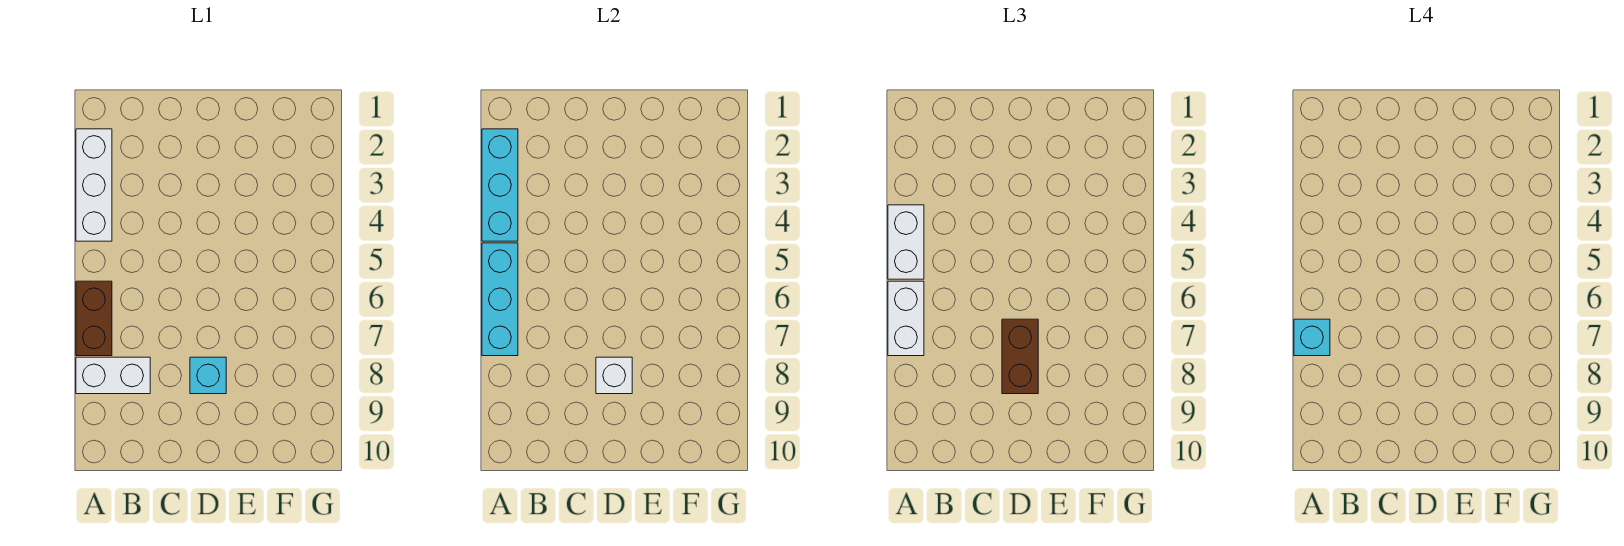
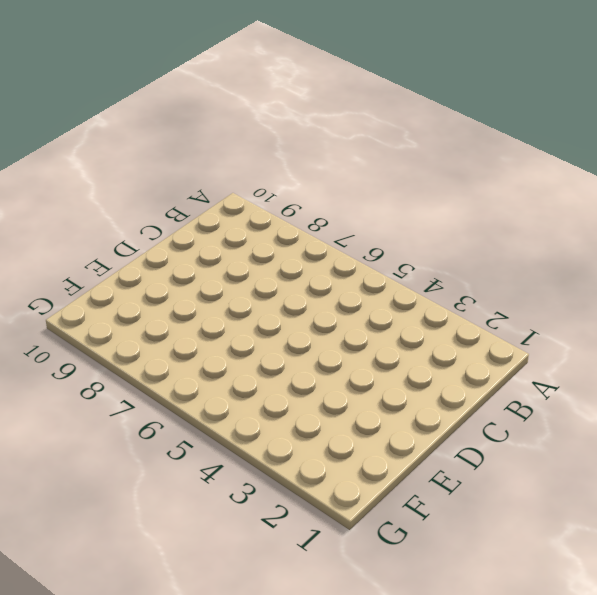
none -> white 1x3 brick [76,129,112,241]
none -> brown 1x2 brick [76,281,112,356]

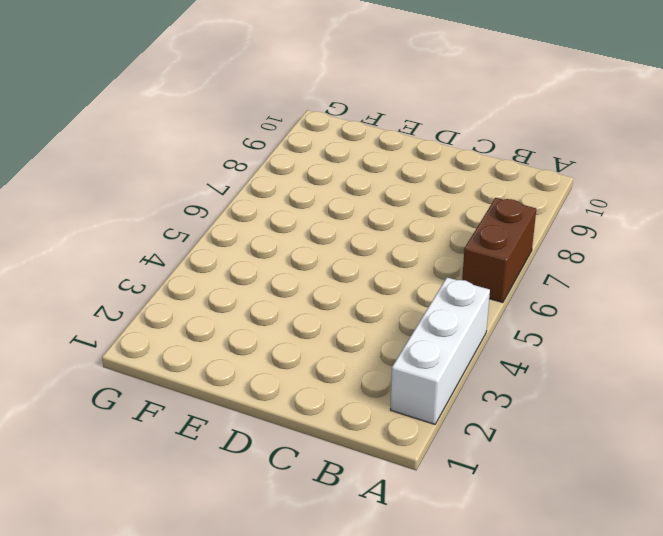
none -> white 1x2 brick [76,357,150,394]
none -> cyan 1x1 brick [190,357,226,394]

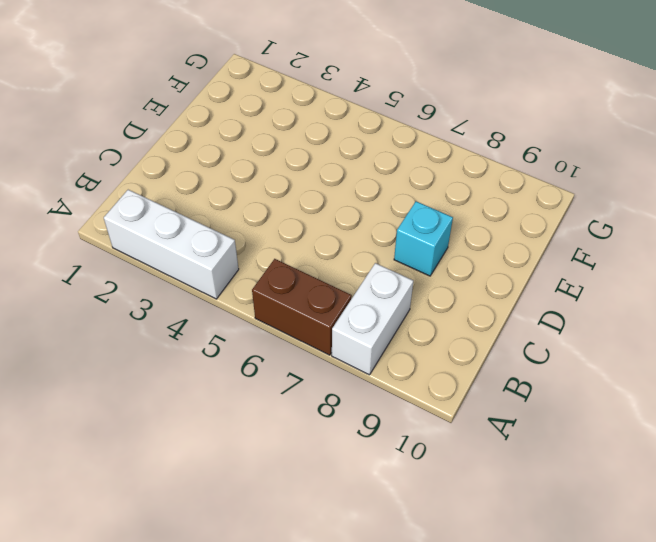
none -> cyan 1x3 brick [482,129,518,241]
none -> cyan 1x3 brick [482,243,518,356]

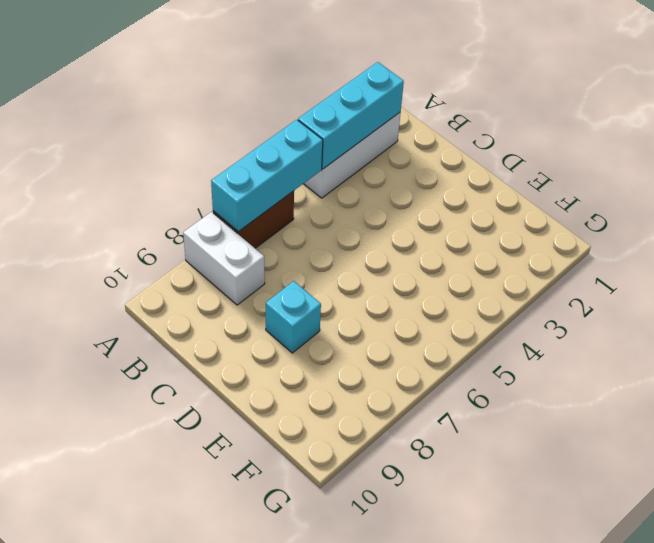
none -> white 1x1 brick [596,357,632,394]
none -> white 1x2 brick [888,205,924,279]

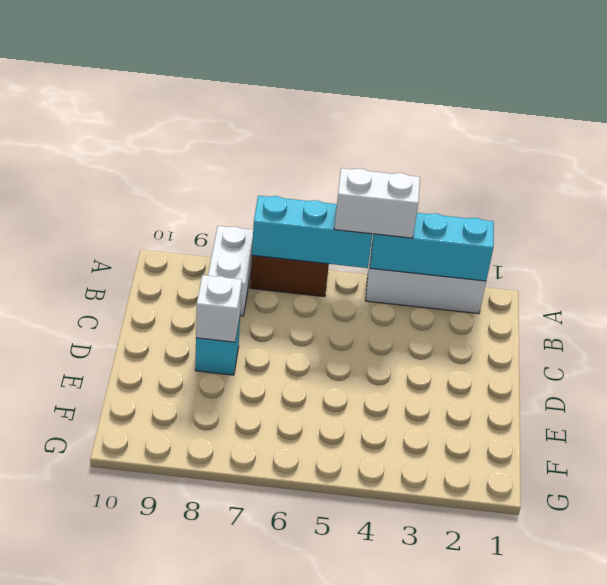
none -> white 1x2 brick [888,281,924,356]
none -> brown 1x2 brick [1002,319,1038,394]

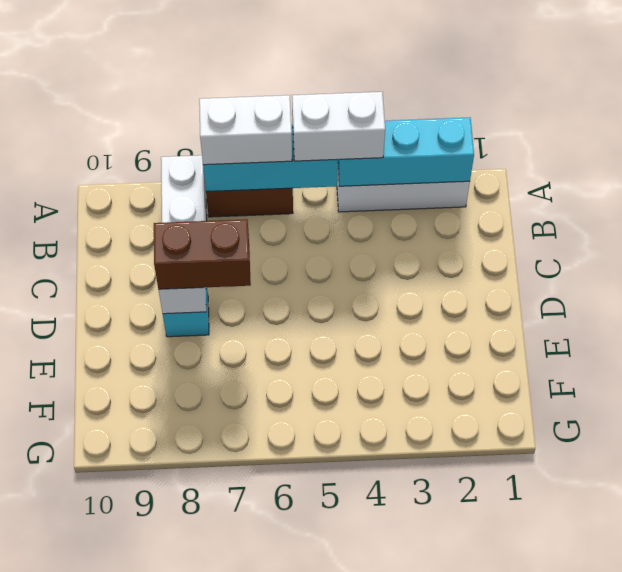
none -> cyan 1x1 brick [1294,319,1330,356]

